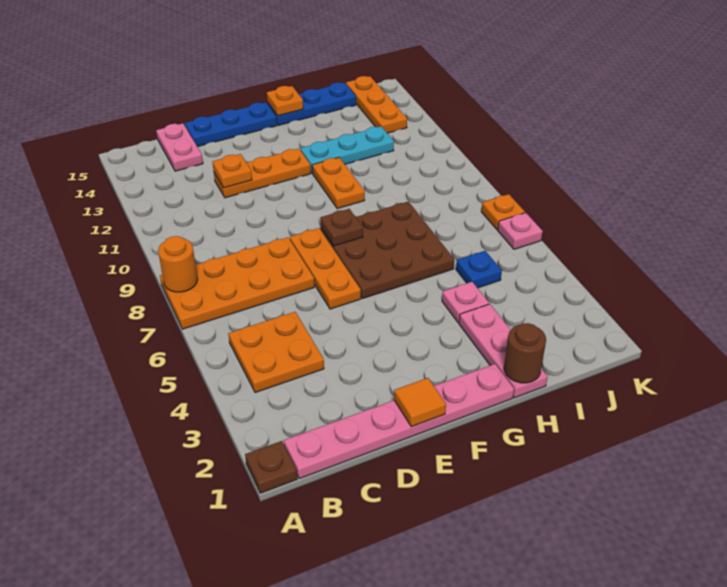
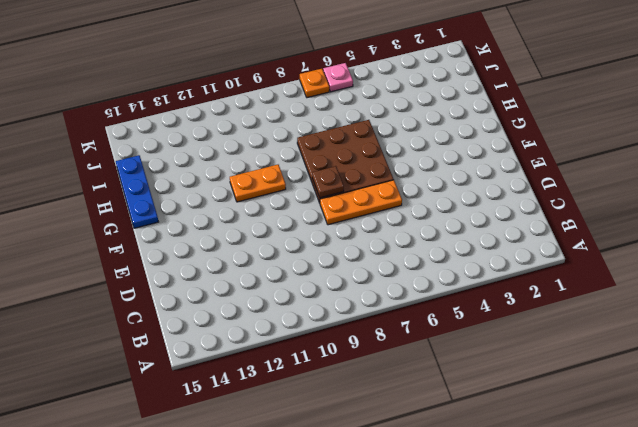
none -> brown 1x1 plate [245,441,297,493]
none -> orange 2x4 plate [160,237,314,329]
none -> pink 1x6 plate [284,364,514,479]

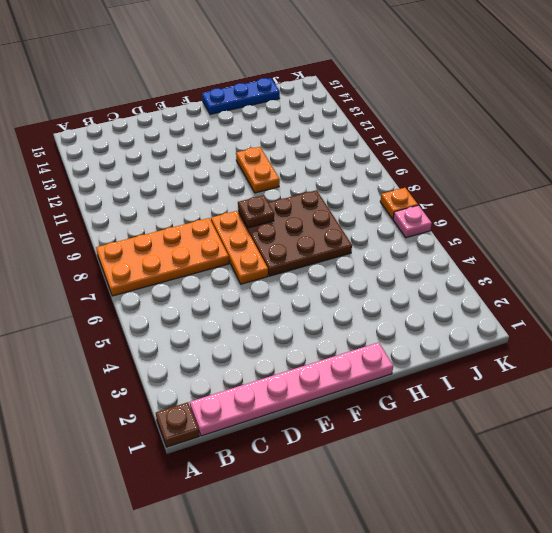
none -> orange 2x2 plate [228,312,324,393]
none -> pink 1x2 plate [156,123,203,171]
none -> orange 1x3 plate [214,149,311,198]

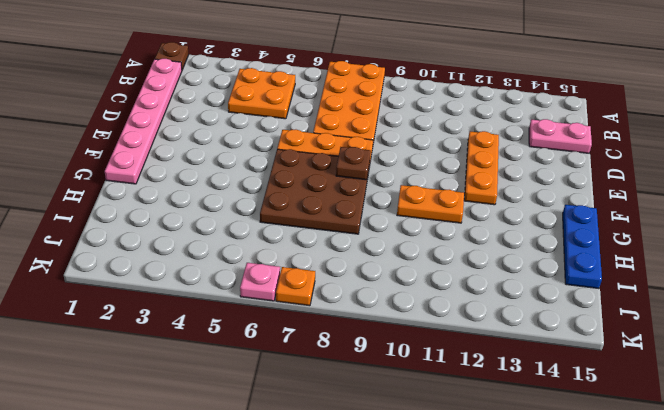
none -> blue 1x3 plate [185,103,277,147]
none -> cyan 1x3 plate [300,127,394,173]
none -> pink 1x3 plate [459,304,548,398]

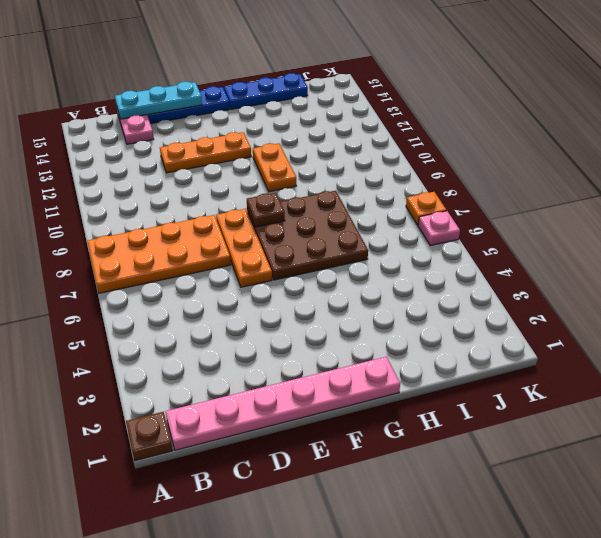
cyan 1x3 plate [115,82,202,119] -> cyan 1x3 plate moved to [300,127,394,173]
none -> orange 2x2 plate [228,312,324,393]
none -> pink 1x3 plate [459,304,548,398]
none -> pink 1x1 plate [442,282,489,323]

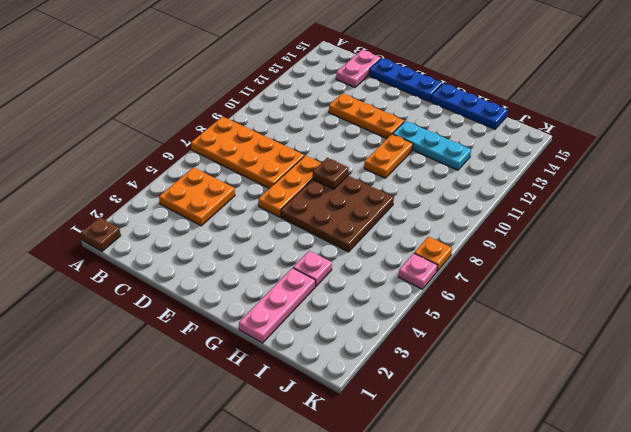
none -> pink 1x6 plate [284,364,514,479]
none -> blue 1x1 plate [456,251,502,288]
none -> orange 1x3 plate [346,76,407,133]

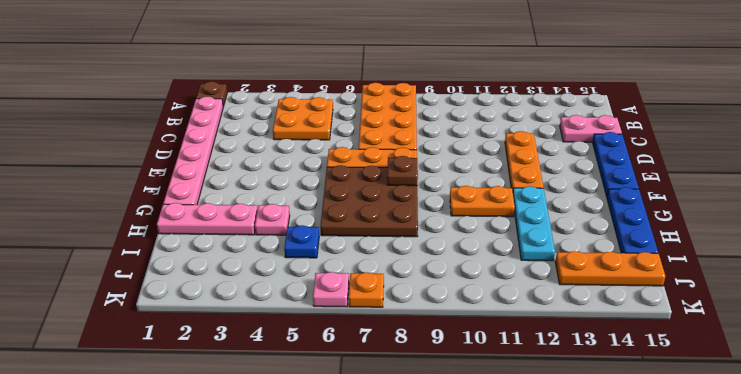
none -> orange 1x1 round brick [158,236,198,292]
none -> orange 1x1 plate [213,154,252,188]
none -> orange 1x1 tile [394,378,446,427]

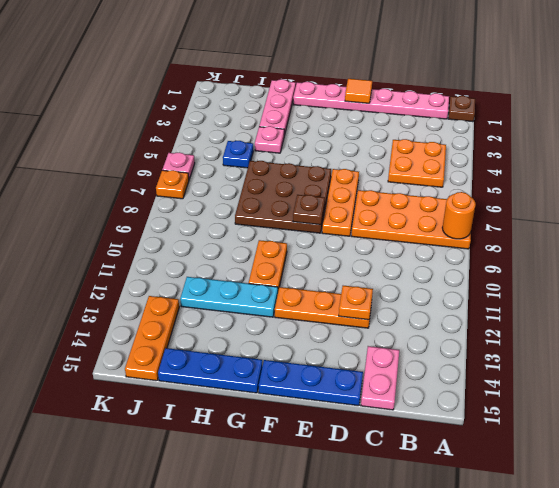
none -> orange 1x1 plate [267,86,303,116]
none -> brown 1x1 round brick [504,323,546,383]

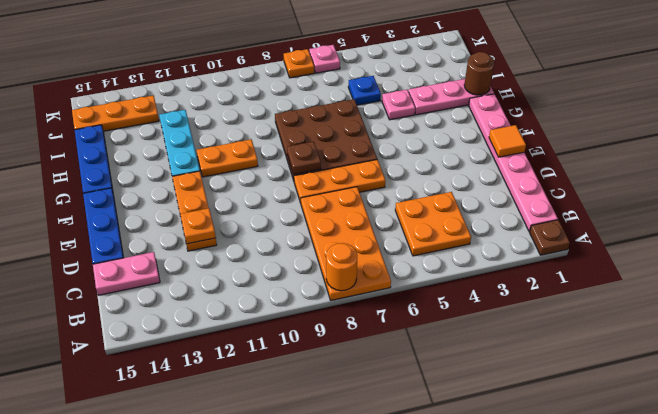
none -> orange 1x1 plate [267,86,303,116]

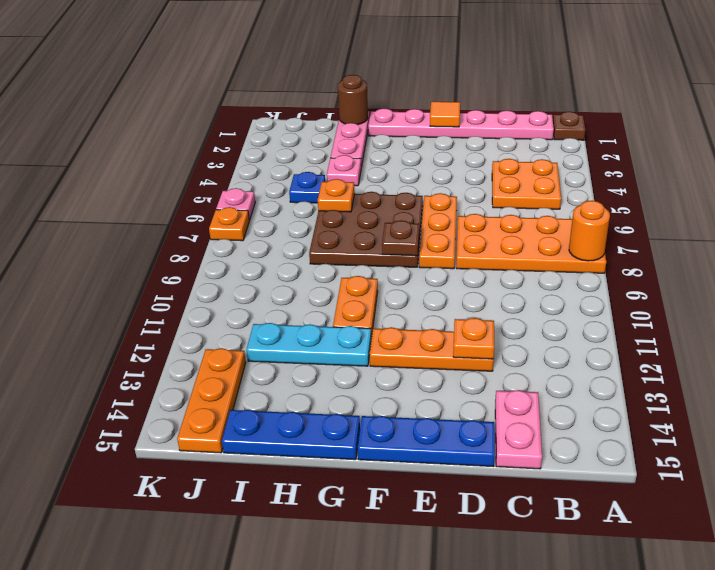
orange 1x1 plate [318,179,355,212] -> orange 1x1 plate moved to [267,86,303,116]

